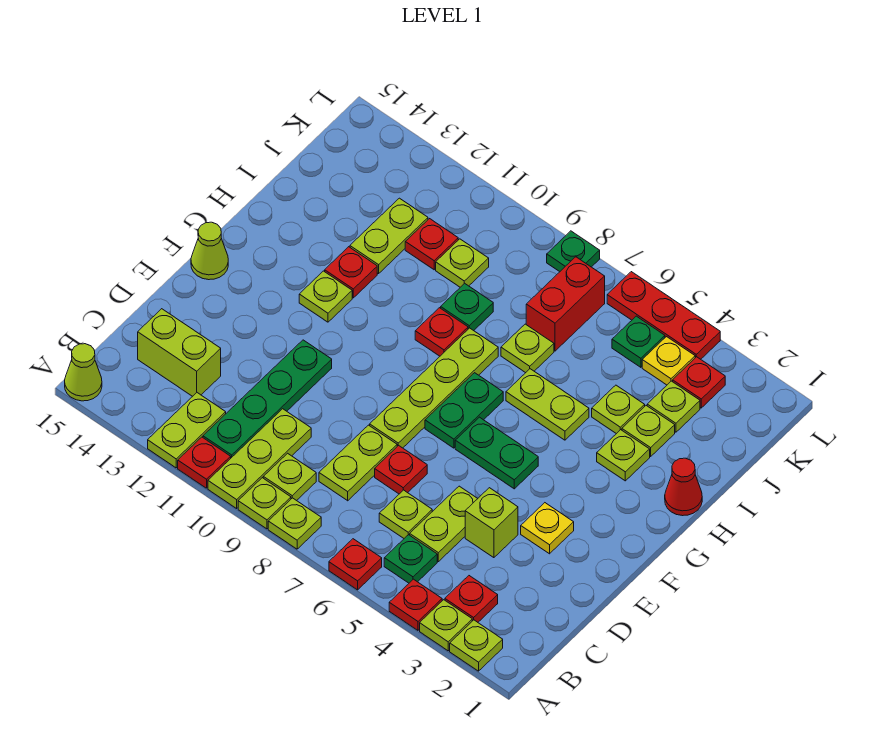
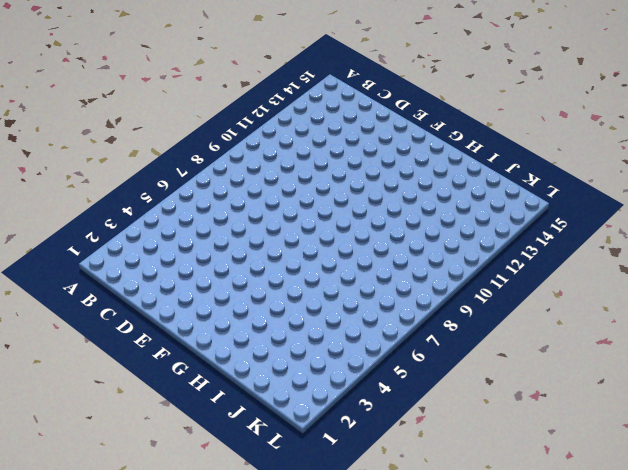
none -> lime 1x1 plate [450,620,503,671]
none -> lime 1x1 plate [420,600,472,651]
none -> red 1x1 plate [389,579,442,630]
none -> red 1x1 plate [329,539,382,590]

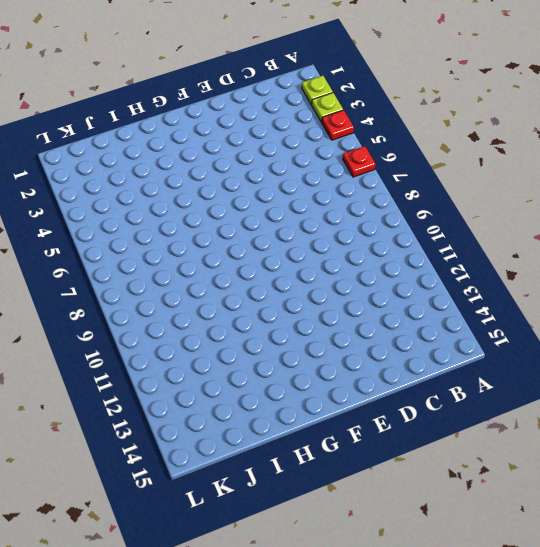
none -> lime 1x1 plate [268,498,321,549]
none -> lime 1x1 plate [238,478,291,529]
none -> lime 1x3 plate [208,409,311,508]
none -> red 1x1 plate [178,437,231,488]

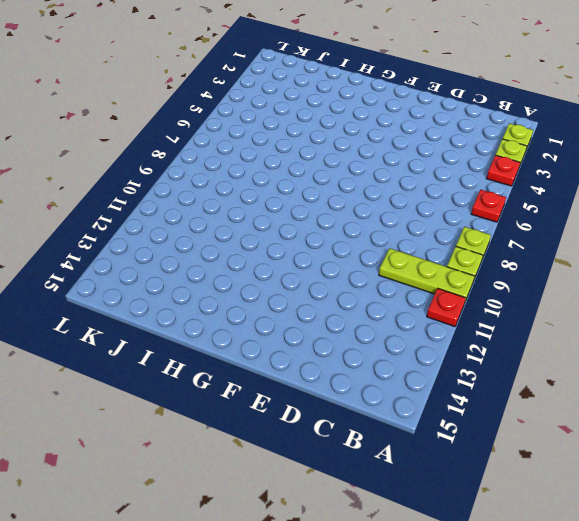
none -> lime 1x2 plate [148,393,226,468]
none -> lime 1x1 cone [65,344,102,401]
none -> red 1x1 plate [445,576,498,622]
none -> green 1x1 plate [384,535,437,583]

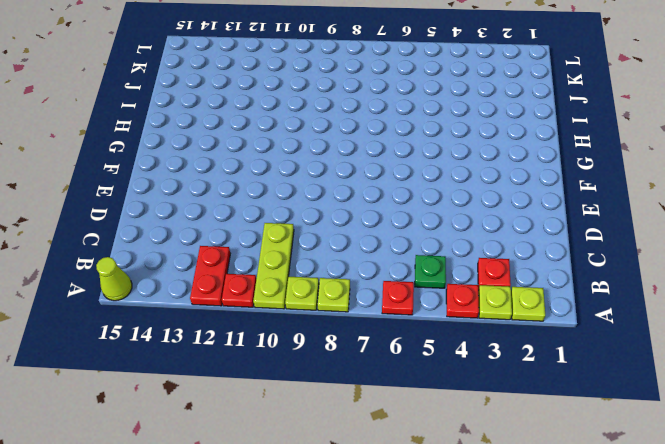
red 1x2 plate [190,246,230,306] -> lime 1x2 plate [148,393,226,468]
none -> lime 1x1 plate [263,453,316,501]
none -> green 1x4 plate [203,340,332,458]
none -> lime 1x2 plate [410,486,478,562]
none -> lime 1x1 plate [379,490,432,538]

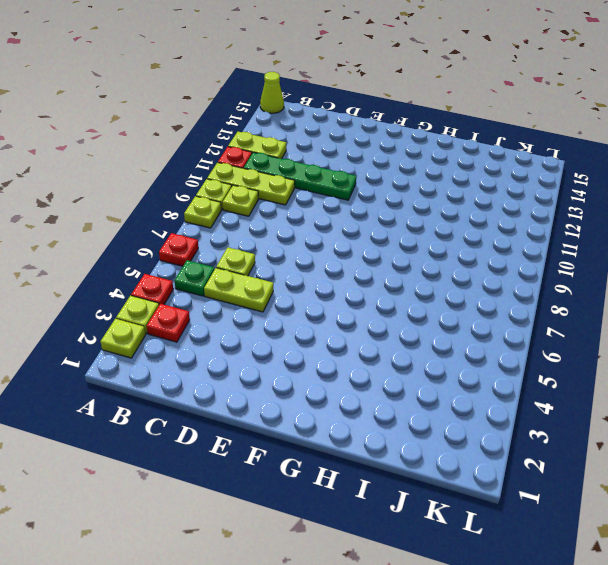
none -> lime 1x2 plate [319,425,397,501]
none -> lime 1x2 brick [138,309,221,396]
none -> lime 1x1 brick [465,488,518,558]
none -> red 1x1 plate [375,445,427,494]

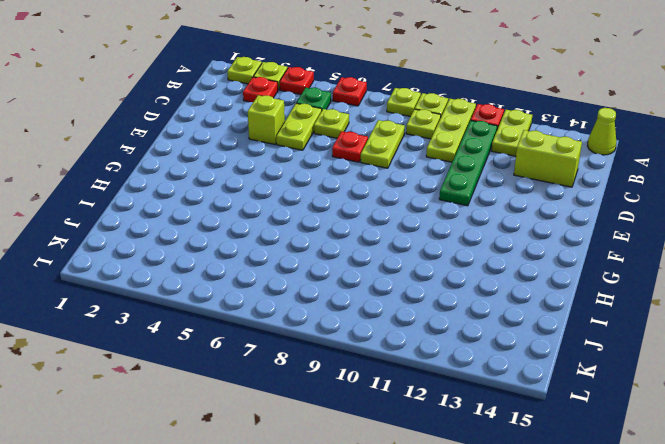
none -> yellow 1x1 plate [521,503,574,554]
none -> lime 1x4 plate [370,328,498,448]
none -> green 1x2 plate [455,417,538,489]
none -> green 1x2 plate [425,373,503,448]

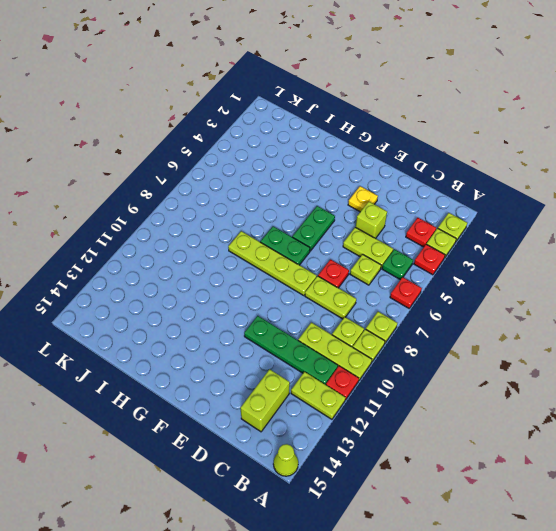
none -> lime 1x1 cone [191,222,228,280]
none -> lime 1x1 plate [299,271,352,322]
none -> red 1x1 cone [665,458,702,516]
none -> lime 1x1 plate [597,430,650,481]

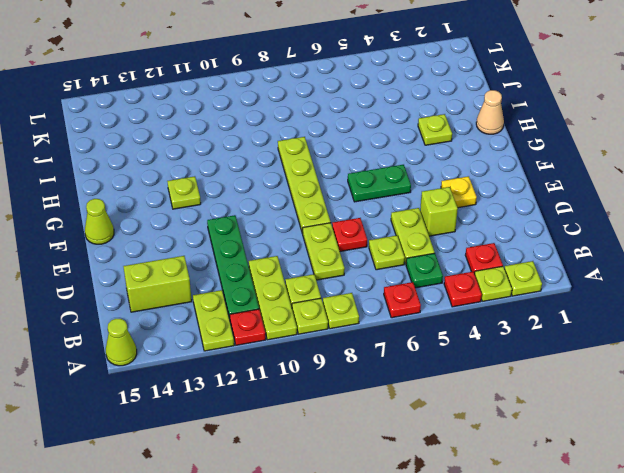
tan 1x1 cone [476,90,504,134] -> red 1x1 cone [665,458,702,516]
none -> green 1x2 plate [425,373,503,448]
none -> lime 1x2 plate [506,369,589,440]
none -> red 1x1 plate [415,308,468,356]
none -> red 1x1 plate [325,247,377,298]

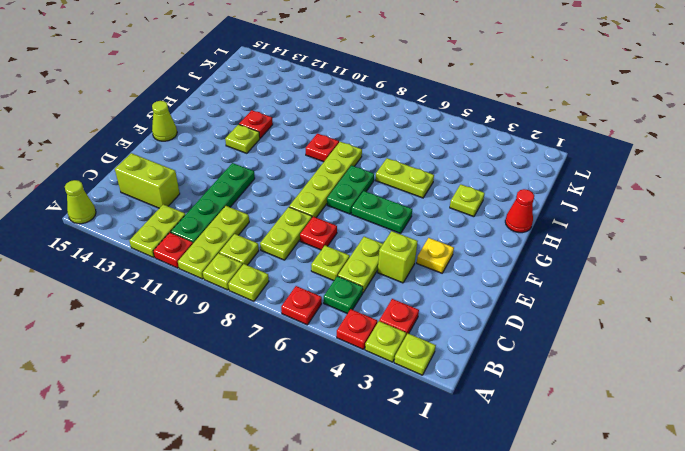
none -> lime 1x1 plate [622,406,675,456]
none -> lime 1x1 plate [592,385,645,434]
none -> lime 1x1 plate [501,324,554,373]
none -> green 1x1 plate [441,283,493,331]

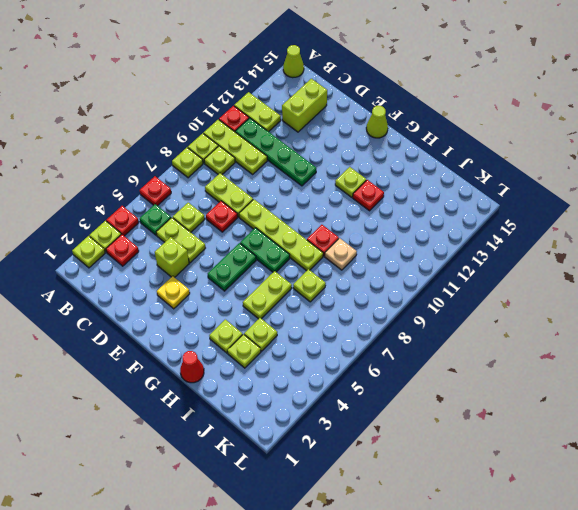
tan 1x1 plate [325,238,357,270] -> green 1x1 plate [441,283,493,331]
none -> lime 1x2 plate [350,198,428,274]
none -> lime 1x1 plate [647,381,700,432]
none -> red 1x2 brick [526,257,605,351]
none -> lime 1x1 plate [436,239,489,287]

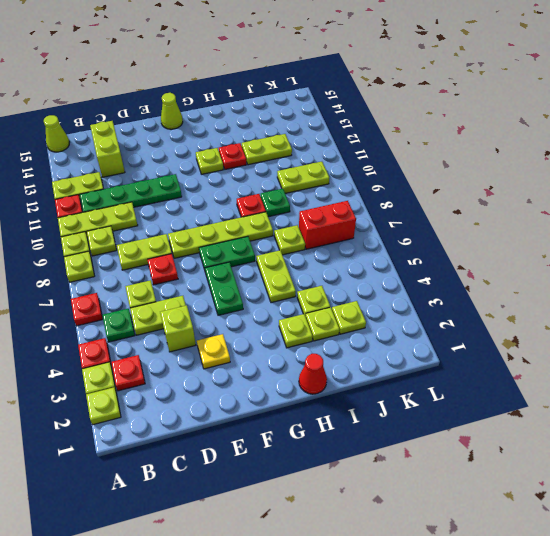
lime 1x2 plate [277,162,329,193] -> lime 1x1 plate [436,239,489,287]
none -> red 1x1 plate [405,219,458,270]
none -> red 1x1 plate [673,357,725,408]
none -> yellow 1x1 plate [642,337,695,385]
none -> green 1x1 plate [612,316,665,367]

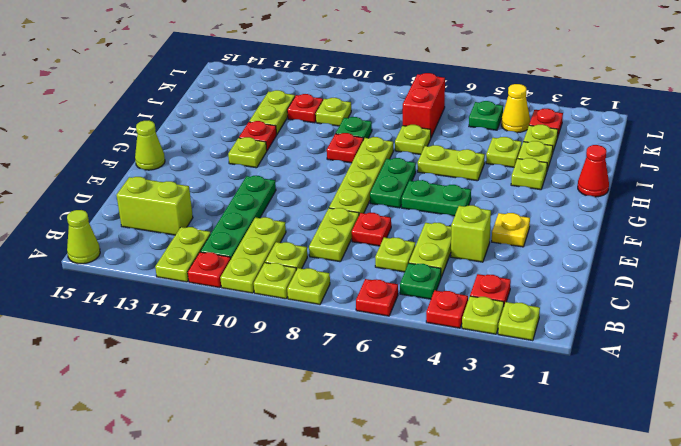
yellow 1x1 cone [501,84,530,133] -> yellow 1x1 plate [642,337,695,385]
none -> red 1x3 plate [607,272,720,359]
none -> green 1x1 plate [547,231,600,272]

